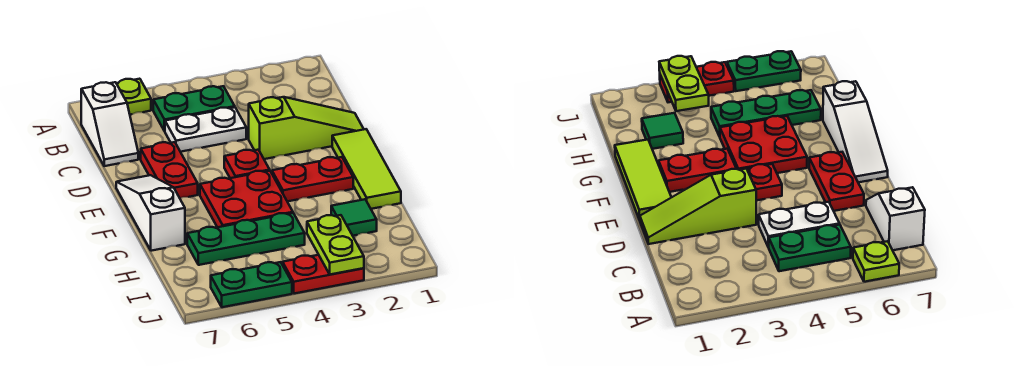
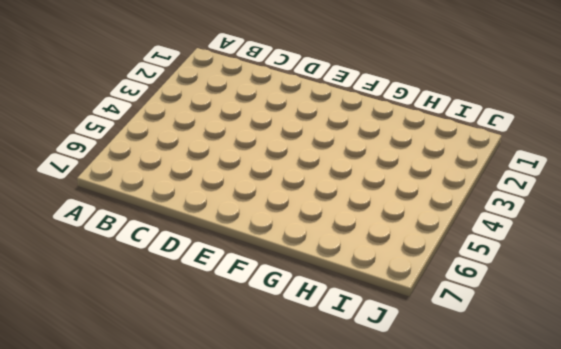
none -> lime 1x1 plate [116,79,151,115]
none -> green 1x2 plate [153,86,235,131]
none -> white 1x2 slope [81,82,138,166]

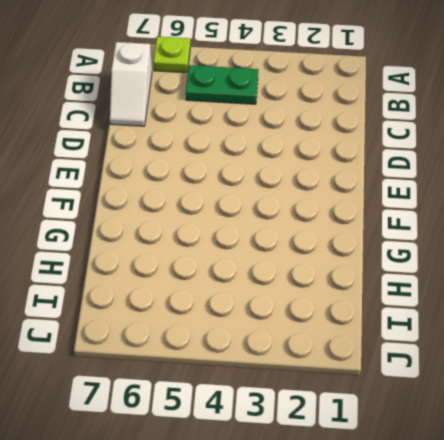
none -> white 1x2 plate [165,107,246,152]
none -> lime 1x3 slope [249,97,364,159]
none -> red 1x2 plate [141,142,198,198]

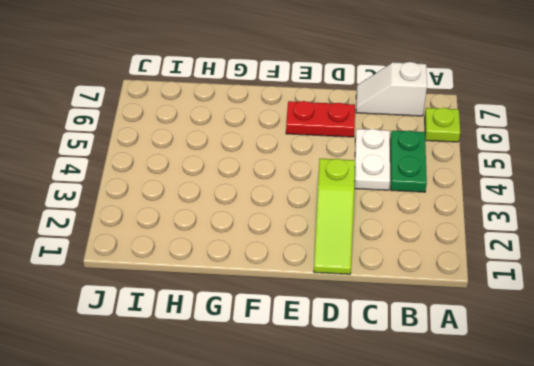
none -> lime 1x3 tile [332,129,401,209]
none -> red 1x1 plate [224,150,270,178]
none -> white 1x3 slope [116,175,185,251]

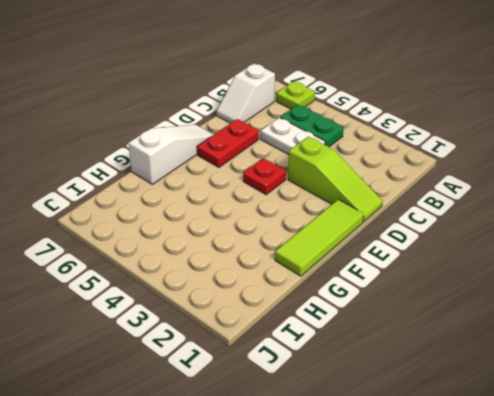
none -> red 1x2 plate [272,157,353,201]
none -> red 2x2 plate [200,171,293,227]
none -> green 1x1 tile [331,199,377,236]

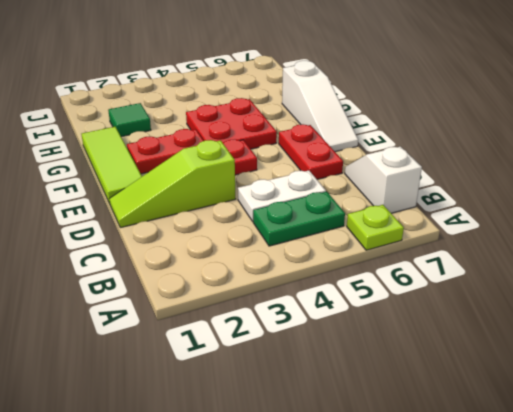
none -> green 1x3 plate [187,213,305,265]
none -> red 1x2 plate [283,255,364,294]
none -> green 1x2 plate [211,262,292,307]

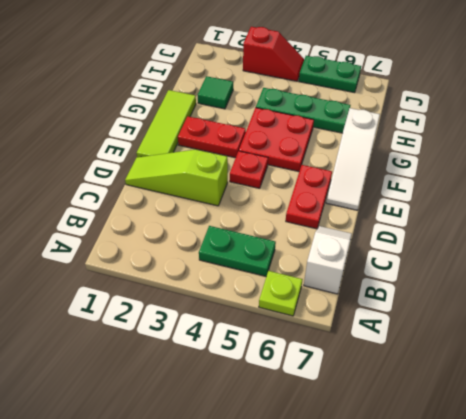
red 1x2 slope [243,27,304,81] -> red 1x2 plate [283,255,364,294]
none -> white 1x2 plate [165,107,246,152]
none -> lime 1x2 plate [307,215,364,275]

